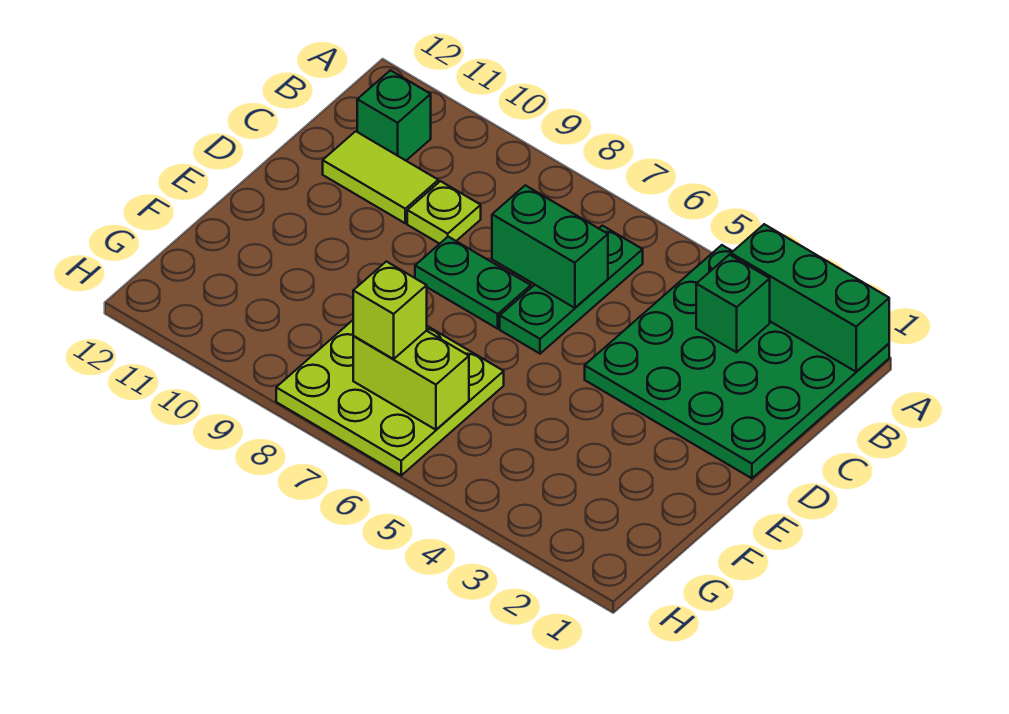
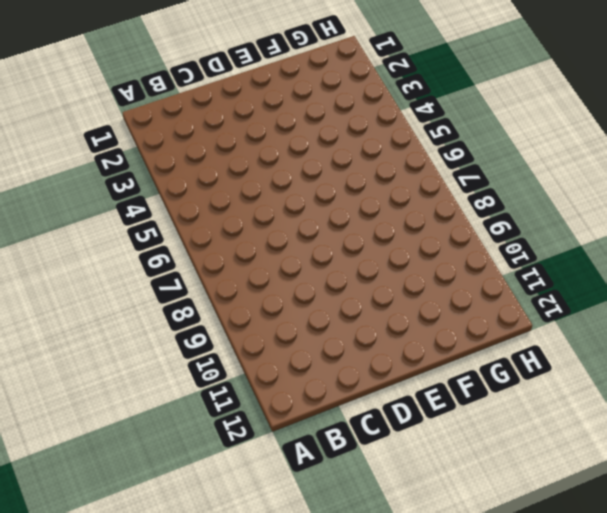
none -> green 4x4 plate [585,245,889,478]
none -> green 1x3 plate [500,226,643,354]
none -> green 1x1 brick [357,70,431,160]

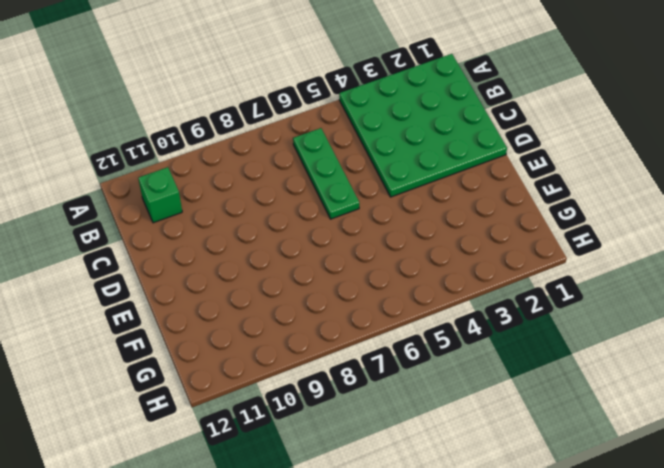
none -> lime 1x1 plate [407,181,481,244]
none -> lime 1x2 tile [323,131,438,223]
none -> green 1x2 plate [415,237,531,329]

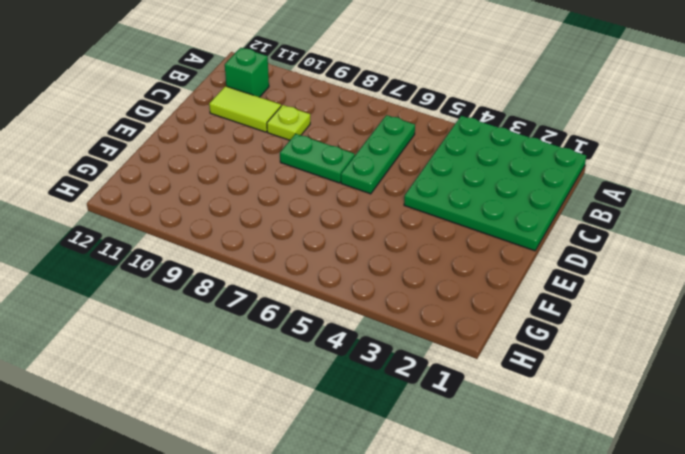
none -> lime 3x3 plate [276,320,504,475]
none -> green 1x3 brick [731,224,889,372]
none -> green 1x1 brick [696,255,770,352]

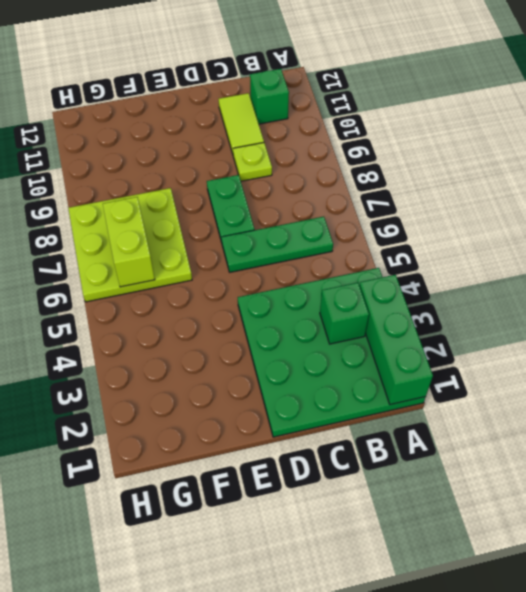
none -> green 1x2 brick [492,185,608,308]
none -> lime 1x1 brick [353,261,427,359]

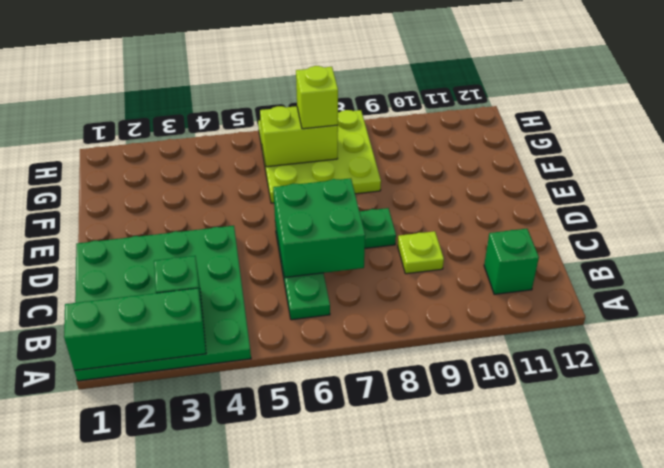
green 2x2 brick [273,178,365,277] -> green 1x2 brick [492,185,608,308]
none -> lime 1x2 tile [323,131,438,223]

